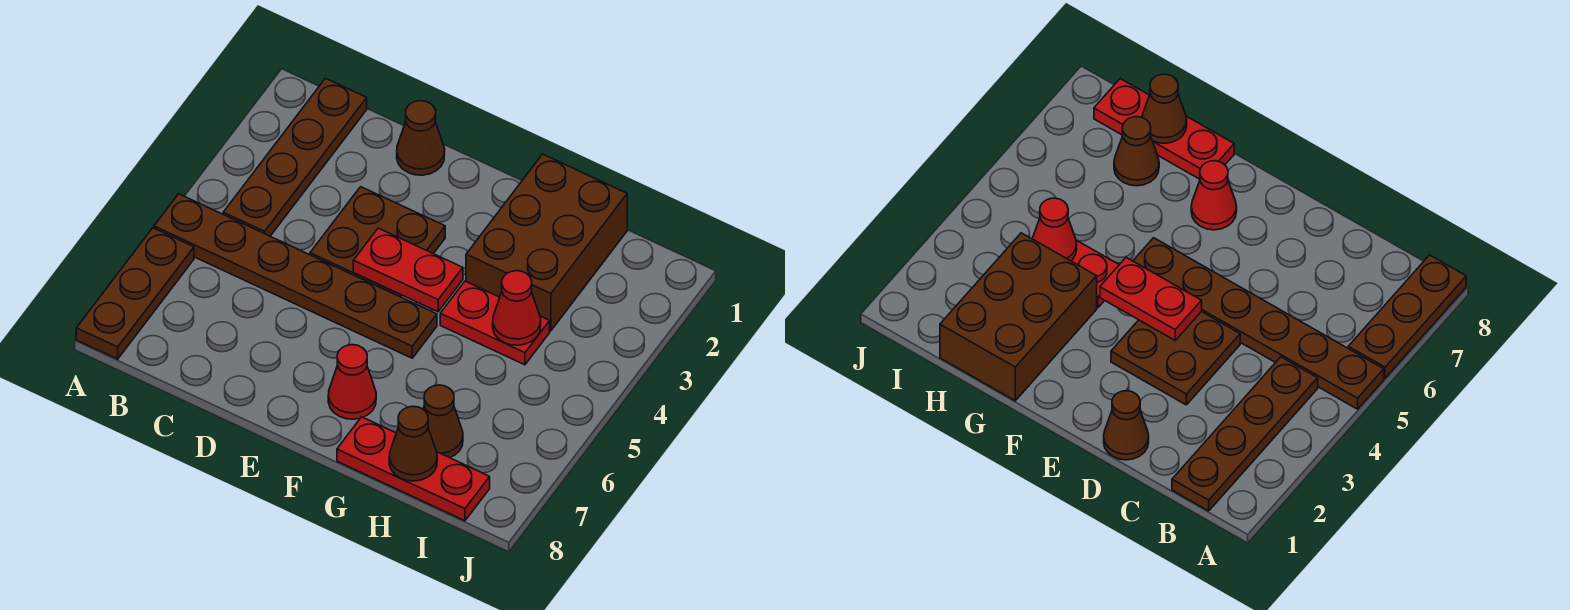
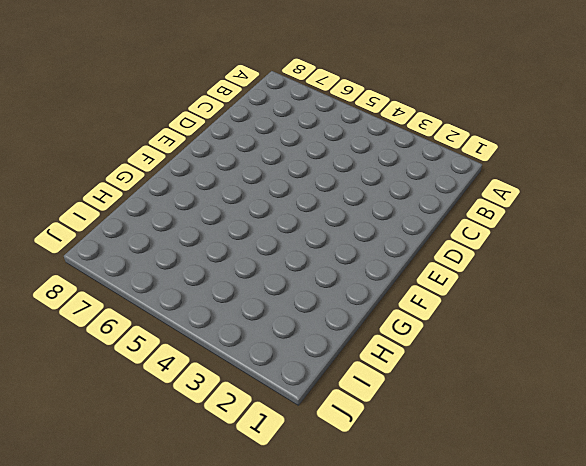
none -> brown 1x6 plate [154,194,437,358]
none -> brown 1x3 plate [76,228,194,359]
none -> brown 1x4 plate [223,78,367,236]

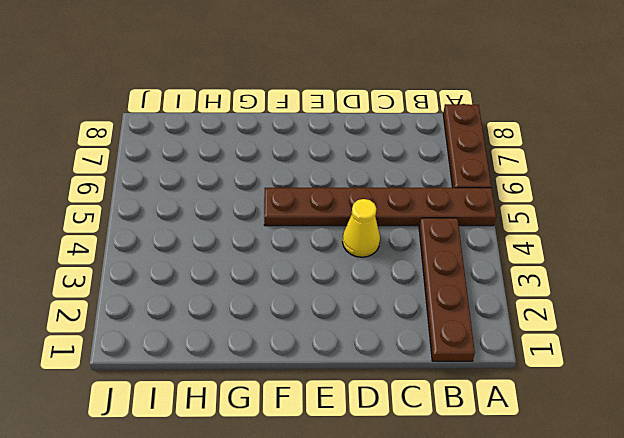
yellow 1x1 cone [343,199,380,257] -> brown 2x2 plate [310,187,445,297]
none -> brown 1x1 cone [397,101,445,175]
none -> red 1x1 cone [328,345,376,419]
none -> brown 2x3 brick [466,154,627,331]

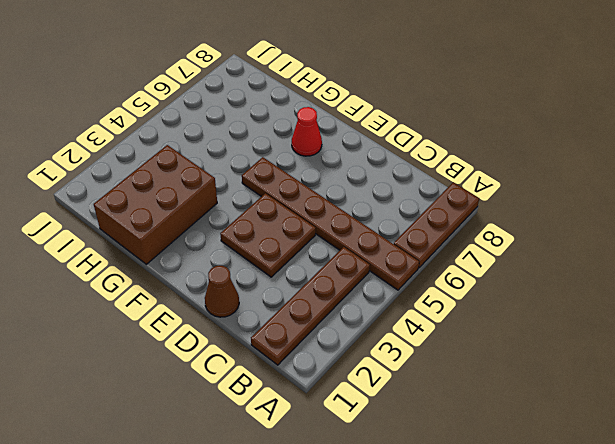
none -> red 1x2 plate [440,281,550,365]
none -> red 1x3 plate [337,417,490,521]
none -> brown 1x1 cone [423,385,463,458]

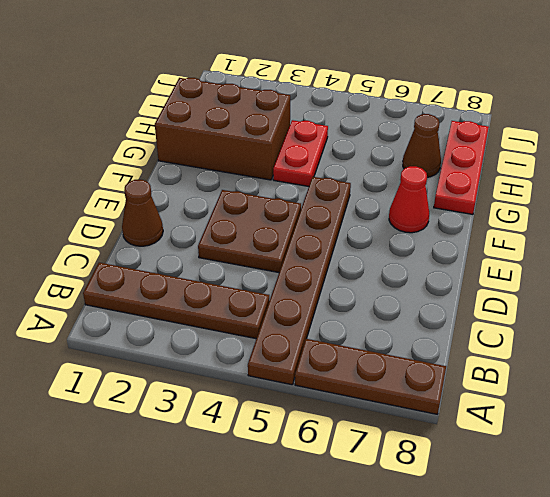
none -> red 1x2 plate [353,228,463,312]
none -> red 1x1 cone [493,271,541,345]
none -> brown 1x1 cone [389,406,437,481]

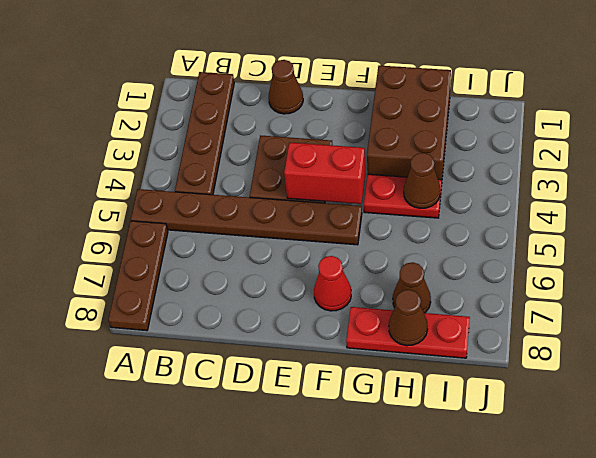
red 1x2 brick [284,142,366,204] -> red 1x2 plate [353,228,463,312]
brown 1x1 cone [404,153,440,208] -> red 1x1 cone [493,271,541,345]

